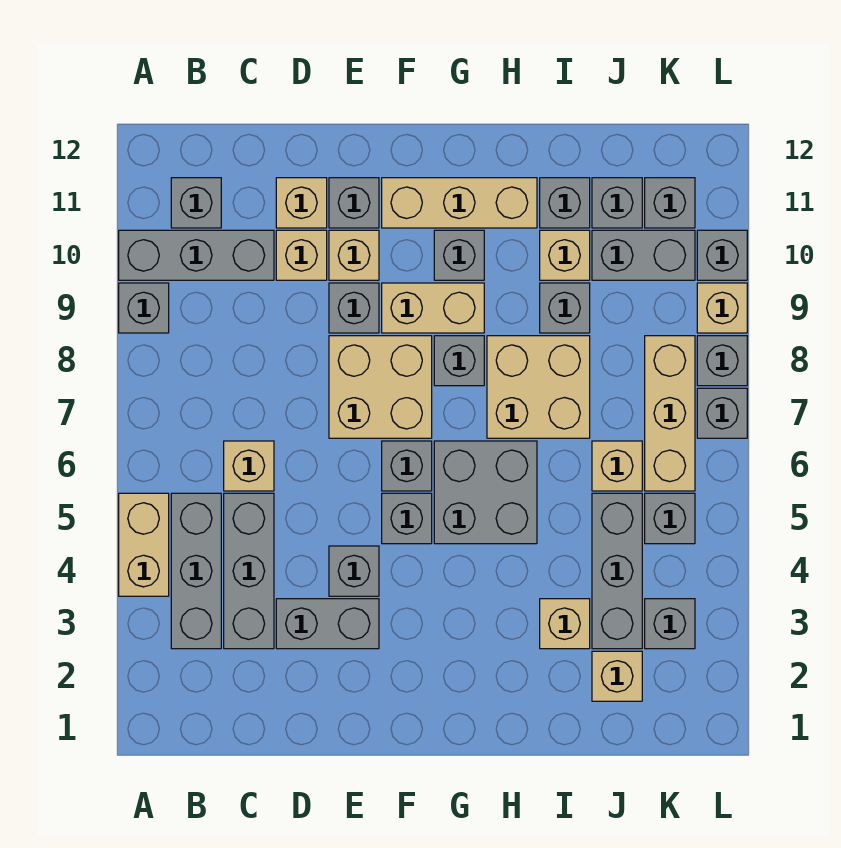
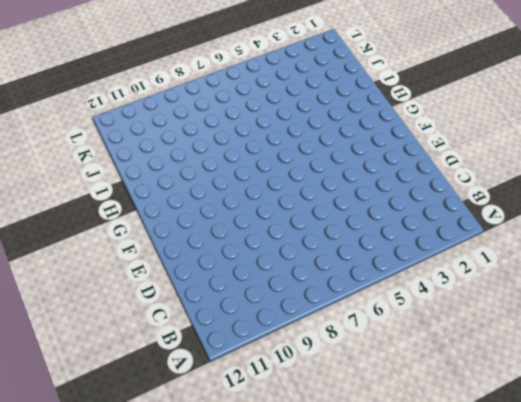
none -> tan 1x2 brick [119,493,169,596]
none -> grey 1x1 brick [119,283,169,333]
none -> grey 1x3 brick [119,230,274,280]
none -> grey 1x3 brick [171,493,221,649]

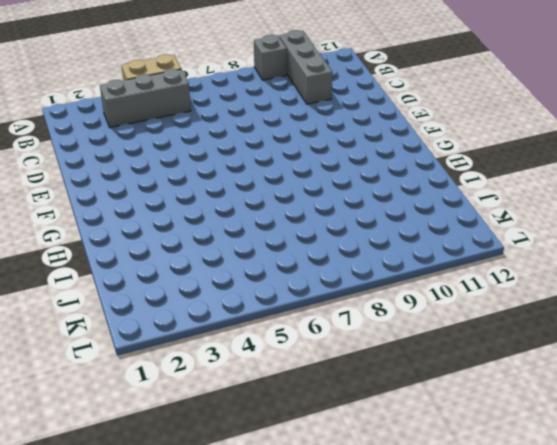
none -> grey 1x1 brick [171,178,221,228]
none -> grey 1x3 brick [224,493,274,649]
none -> tan 1x1 brick [224,441,274,491]
none -> grey 1x2 brick [276,599,379,649]

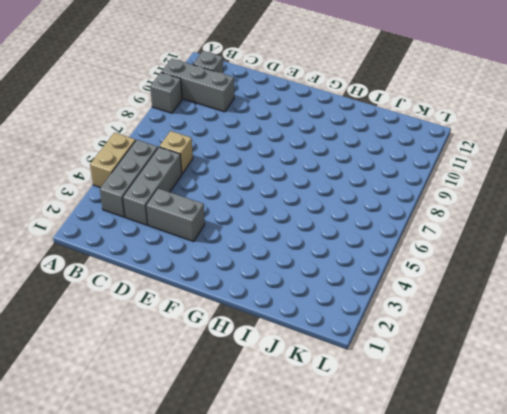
none -> tan 1x1 brick [276,230,327,280]
none -> tan 1x1 brick [276,178,327,228]
none -> grey 1x1 brick [329,546,379,596]
none -> tan 2x2 brick [329,336,432,438]

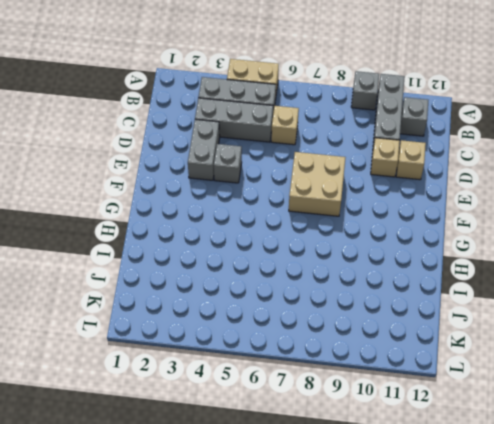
none -> grey 1x1 brick [329,283,379,333]
none -> tan 1x1 brick [329,230,379,280]
none -> grey 1x1 brick [329,178,379,228]
none -> grey 1x1 brick [382,493,432,544]

